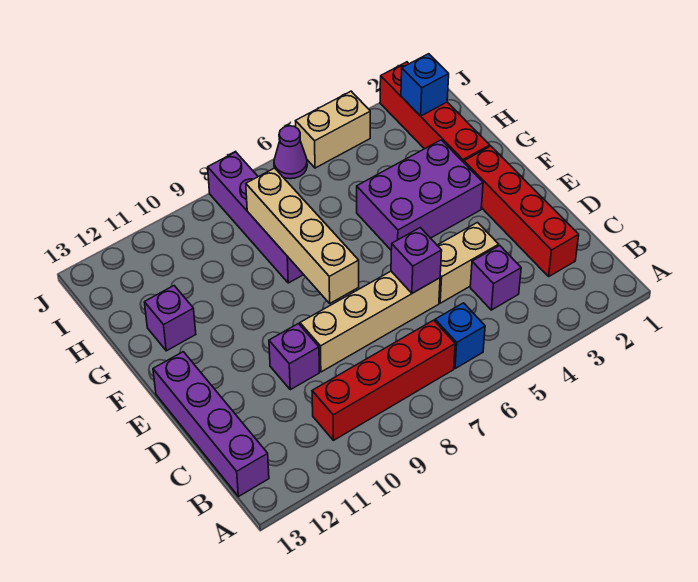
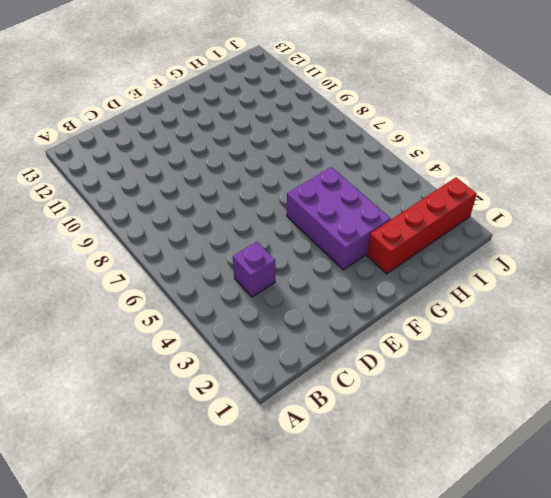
none -> blue 1x1 brick [435,303,485,369]
none -> red 1x4 brick [312,320,455,440]
none -> purple 1x4 brick [153,352,269,497]

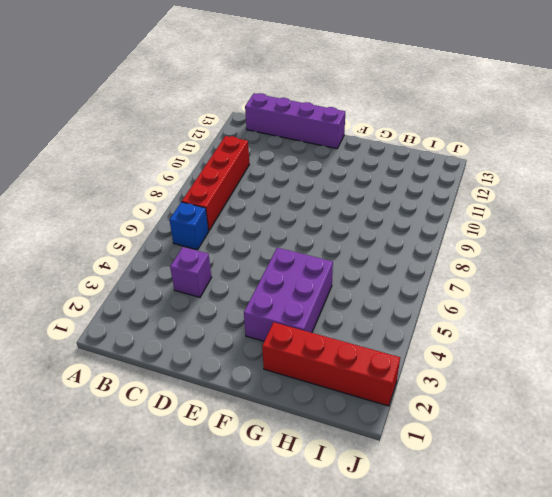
none -> red 1x4 brick [464,146,579,276]
none -> tan 1x2 brick [437,223,499,303]
none -> tan 1x4 brick [300,271,440,372]

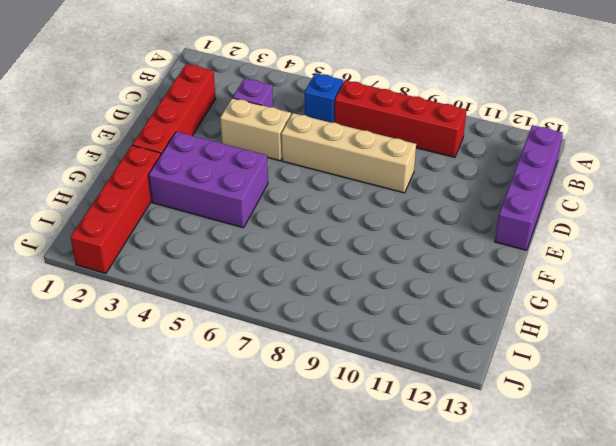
none -> purple 1x1 brick [269,324,319,390]
none -> purple 1x4 brick [208,152,304,283]
none -> purple 1x1 brick [144,286,196,351]

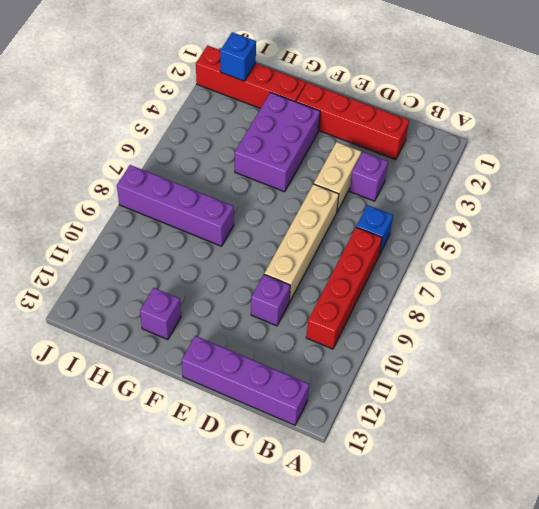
none -> tan 1x2 brick [296,91,370,168]
none -> purple 1x1 cone [274,126,307,179]
none -> purple 1x1 brick [391,228,442,293]

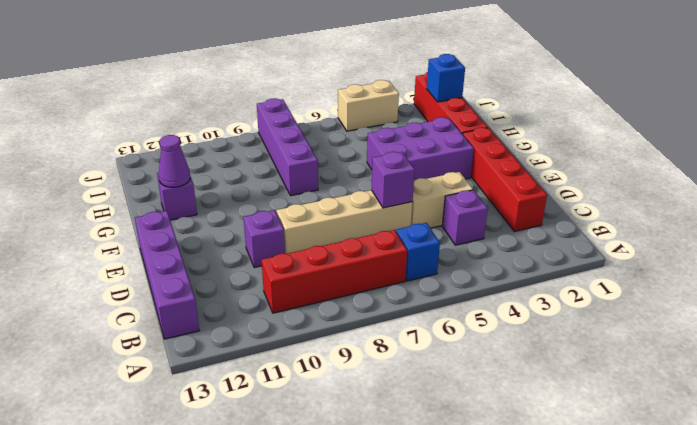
purple 1x1 cone [159,135,190,187] -> purple 1x1 cone moved to [274,126,307,179]
none -> tan 1x4 brick [246,168,359,303]

